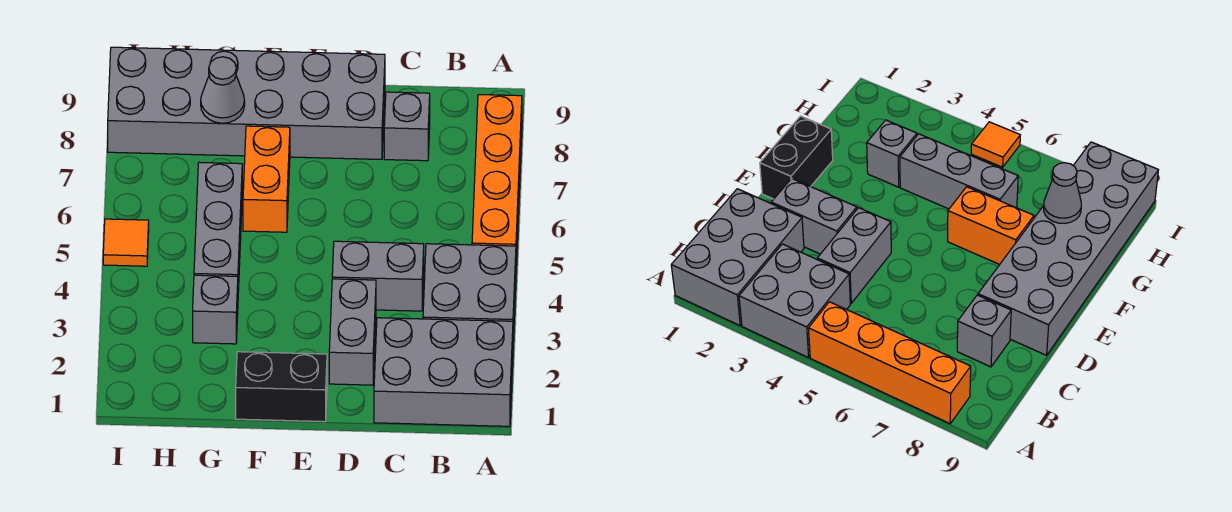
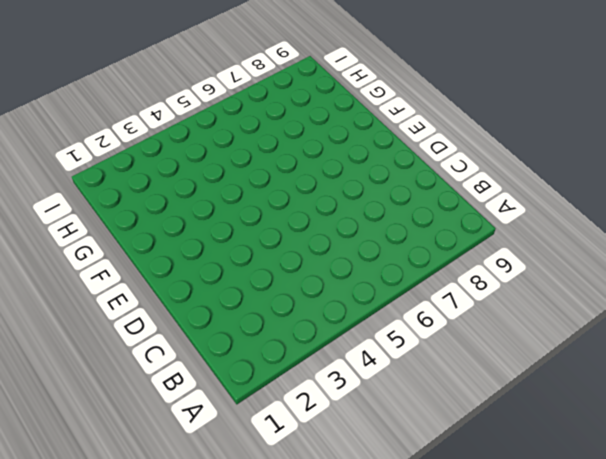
none -> grey 2x3 brick [374,318,513,426]
none -> grey 2x2 brick [423,244,516,340]
none -> orange 1x4 brick [472,95,522,264]

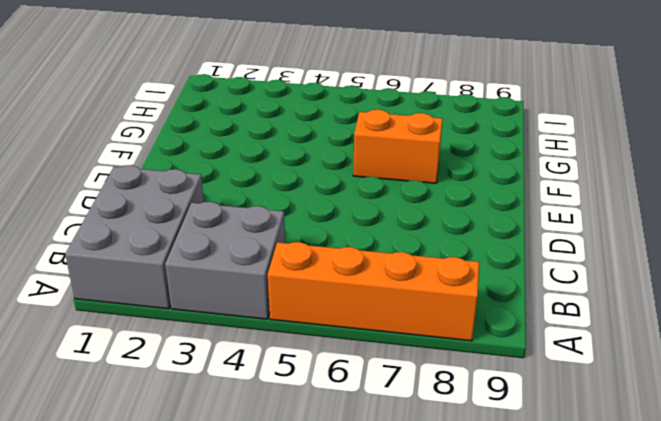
none -> grey 1x2 brick [332,241,424,311]
none -> grey 1x1 brick [384,92,430,161]
none -> grey 1x2 brick [329,279,376,385]

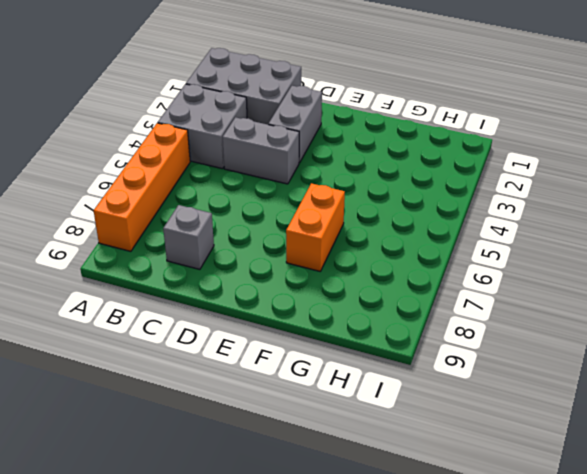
none -> grey 2x6 brick [108,47,385,159]
none -> black 1x2 brick [236,352,327,422]
none -> grey 1x1 brick [193,275,238,344]

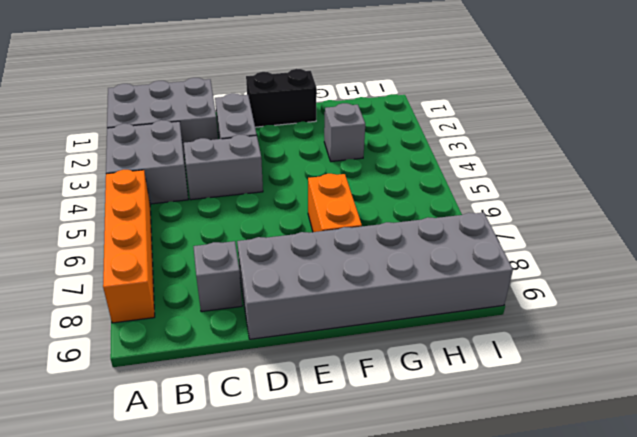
none -> grey 1x3 brick [194,162,242,292]
none -> orange 1x1 tile [103,219,149,266]
none -> grey 1x1 cone [201,57,245,123]

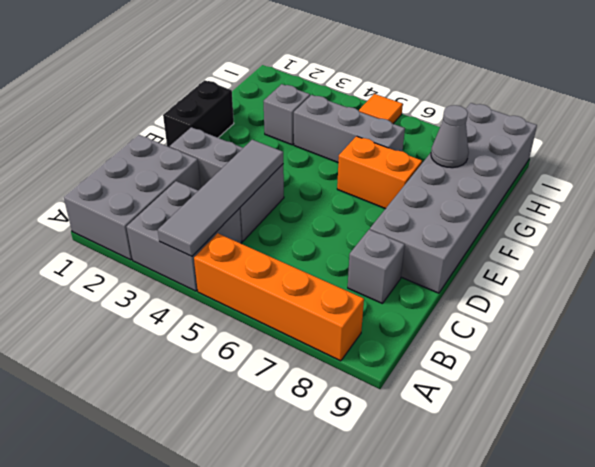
grey 1x4 tile [158,140,283,256] -> none

